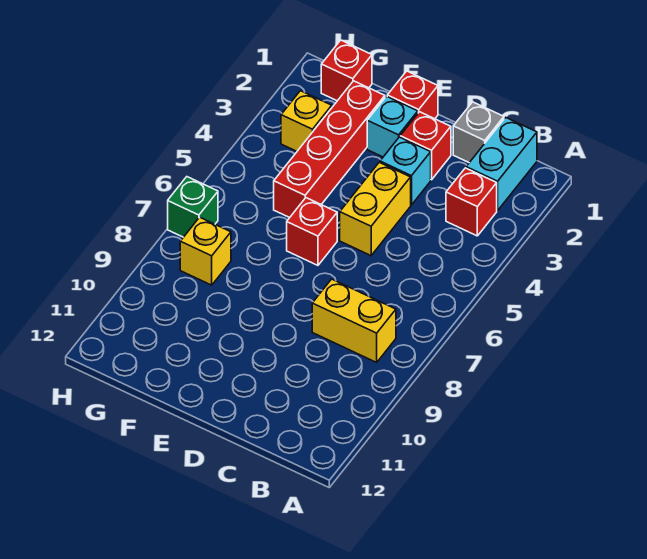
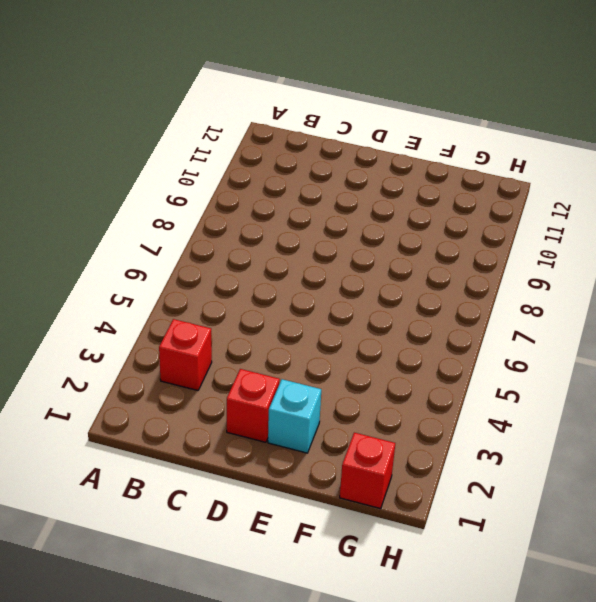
none -> cyan 1x2 brick [466,117,537,211]
none -> yellow 1x2 brick [312,279,396,362]
none -> grey 1x1 brick [453,102,504,163]

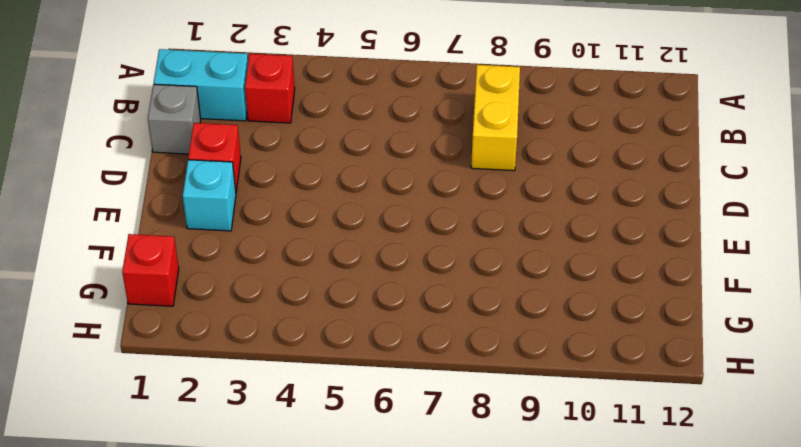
none -> cyan 1x1 brick [380,137,431,205]
none -> yellow 1x2 brick [340,162,411,256]
none -> red 1x1 brick [387,71,438,119]

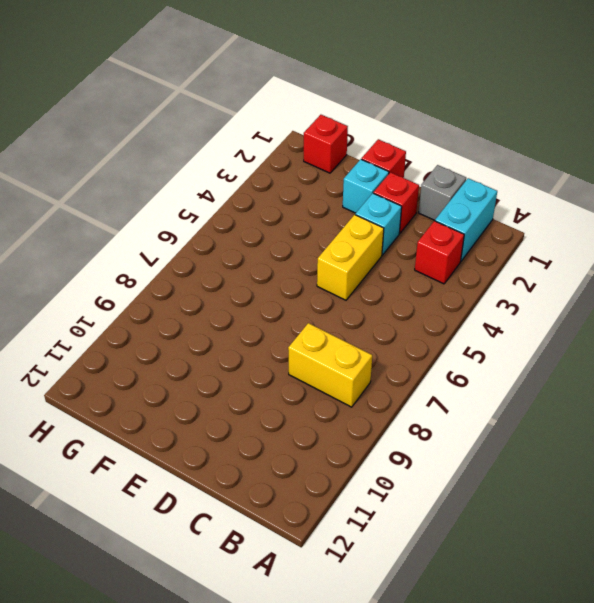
none -> red 1x1 brick [287,198,337,265]
none -> red 1x4 brick [274,81,385,218]
none -> yellow 1x1 brick [281,91,332,151]

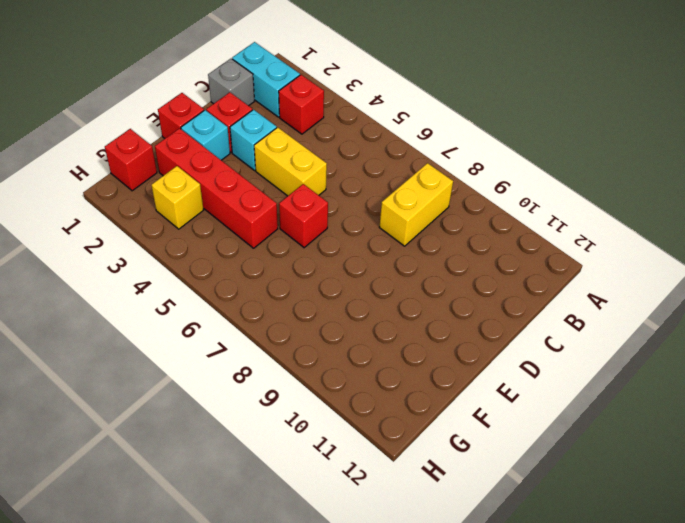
none -> yellow 1x1 brick [180,217,231,285]
none -> green 1x1 brick [168,177,218,237]

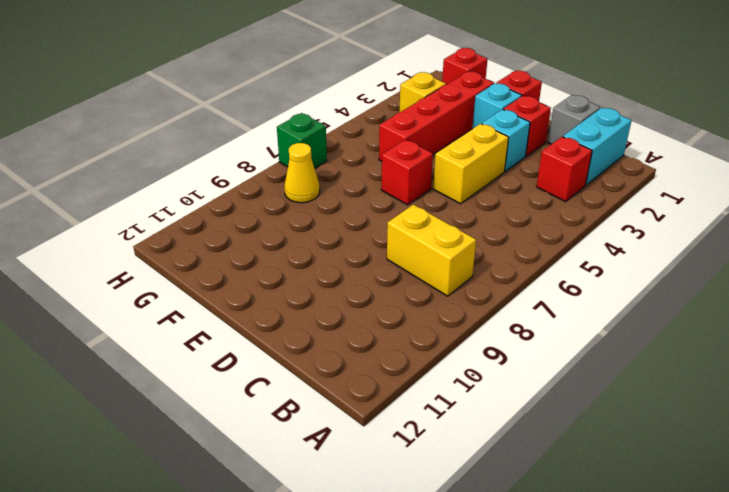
yellow 1x1 cone [284,143,320,203] -> yellow 1x1 brick [180,217,231,285]

